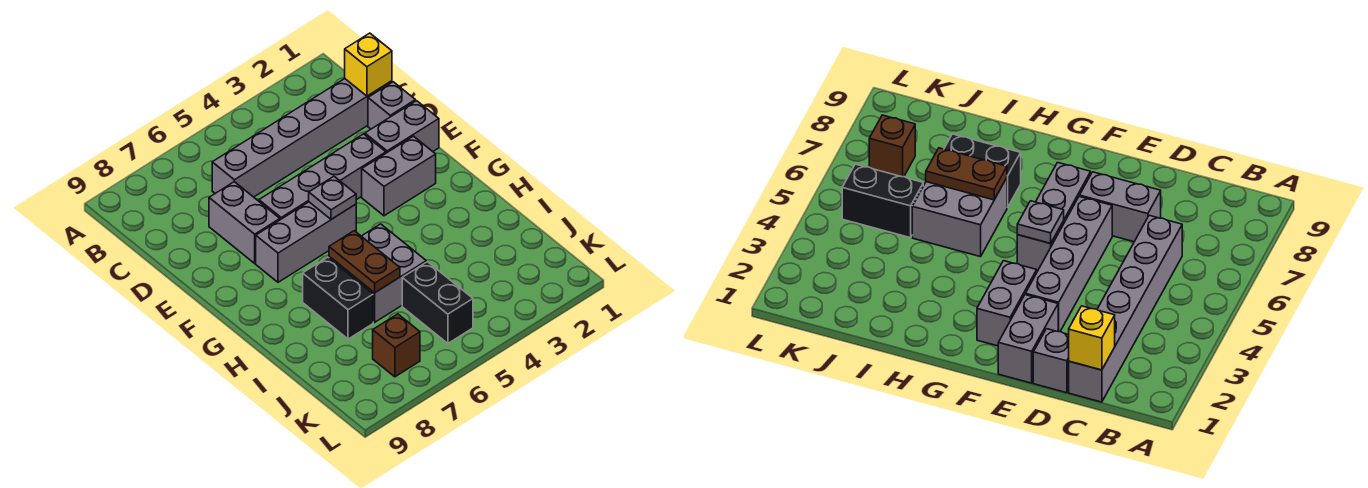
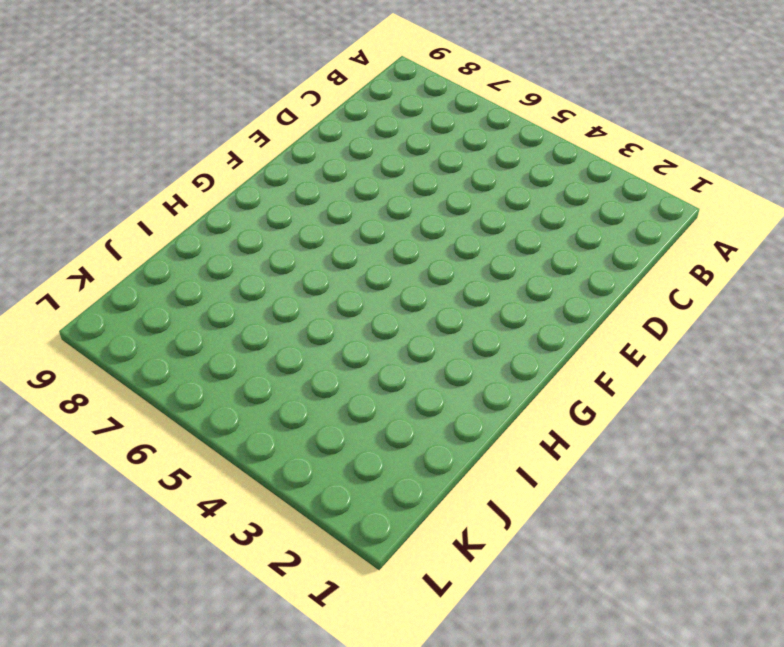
none -> grey 1x6 brick [212,79,392,197]
none -> grey 1x1 brick [368,82,415,129]
none -> grey 1x2 brick [209,182,280,263]

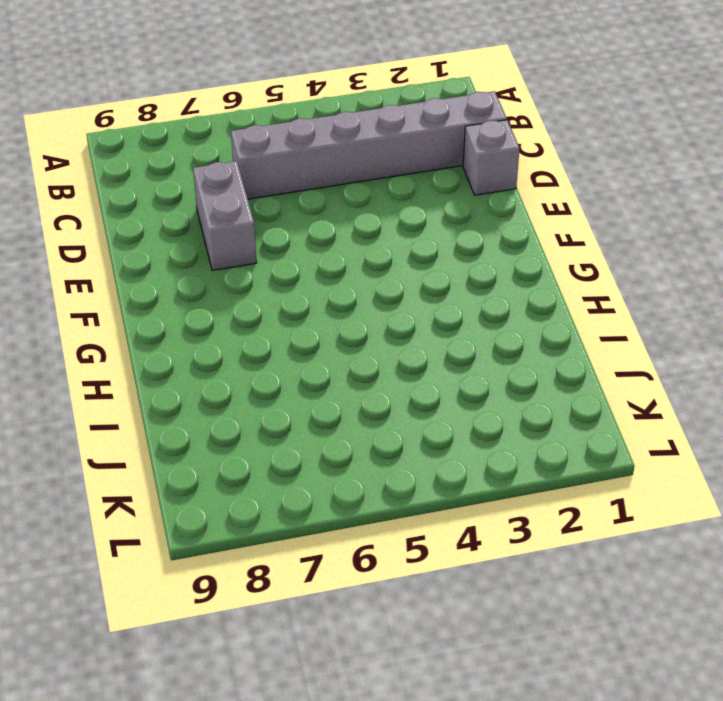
none -> grey 1x2 brick [365,101,439,153]
none -> grey 1x4 brick [259,134,386,220]
none -> grey 1x2 brick [362,136,436,216]

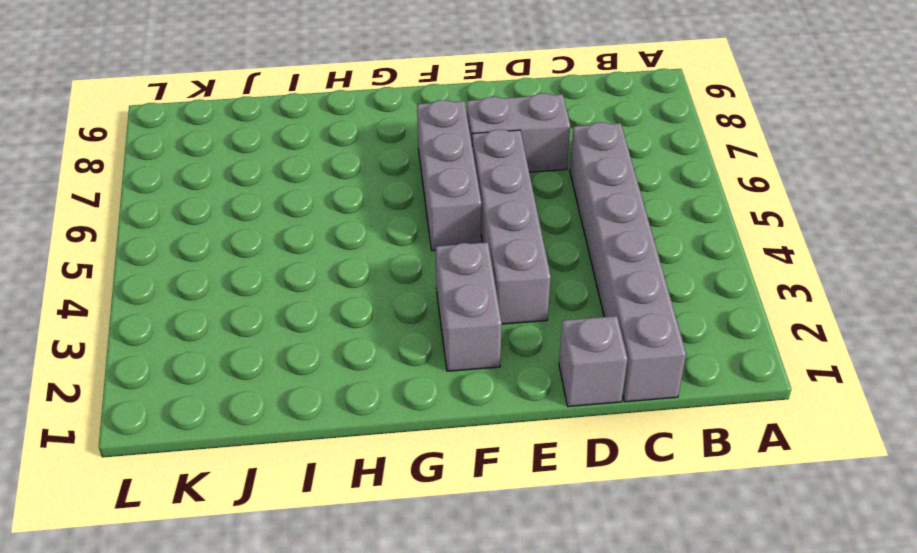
none -> grey 1x2 brick [365,101,439,153]
none -> grey 2x2 brick [329,224,426,322]
none -> black 1x2 brick [303,257,373,339]

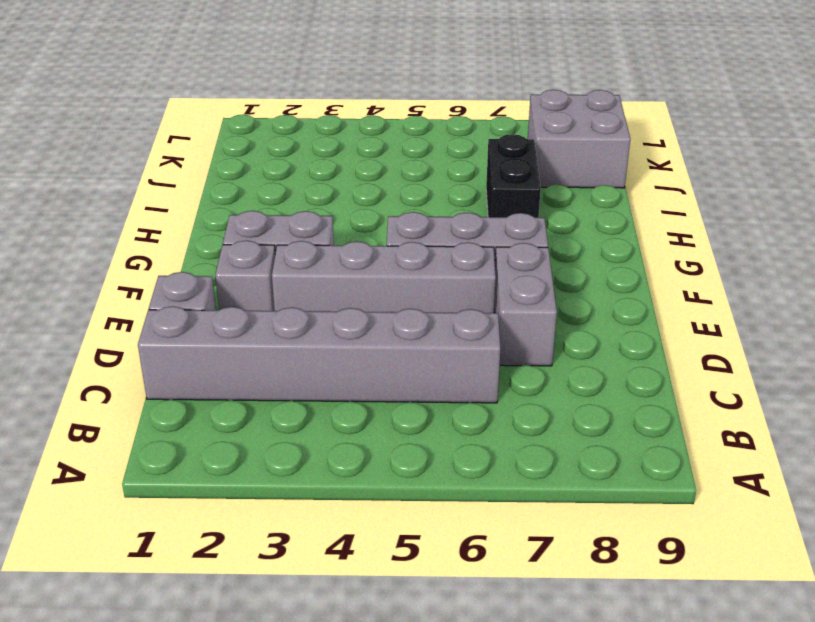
grey 1x1 brick [215,240,275,311] -> grey 1x2 brick [365,101,439,153]
grey 2x2 brick [528,90,630,188] -> grey 2x2 brick moved to [329,224,426,322]
none -> black 1x2 brick [402,262,473,343]
none -> brown 1x1 brick [373,314,420,377]
none -> yellow 1x1 brick [345,33,392,96]

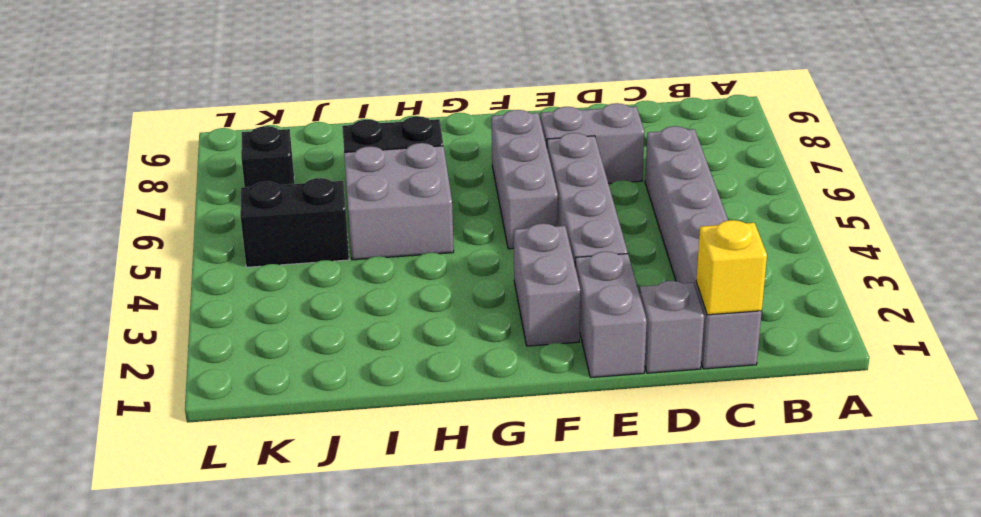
black 1x1 brick [241,126,294,187] -> brown 1x1 brick [373,314,420,377]
none -> grey 1x1 plate [309,176,356,219]
none -> brown 1x2 plate [329,231,400,293]

